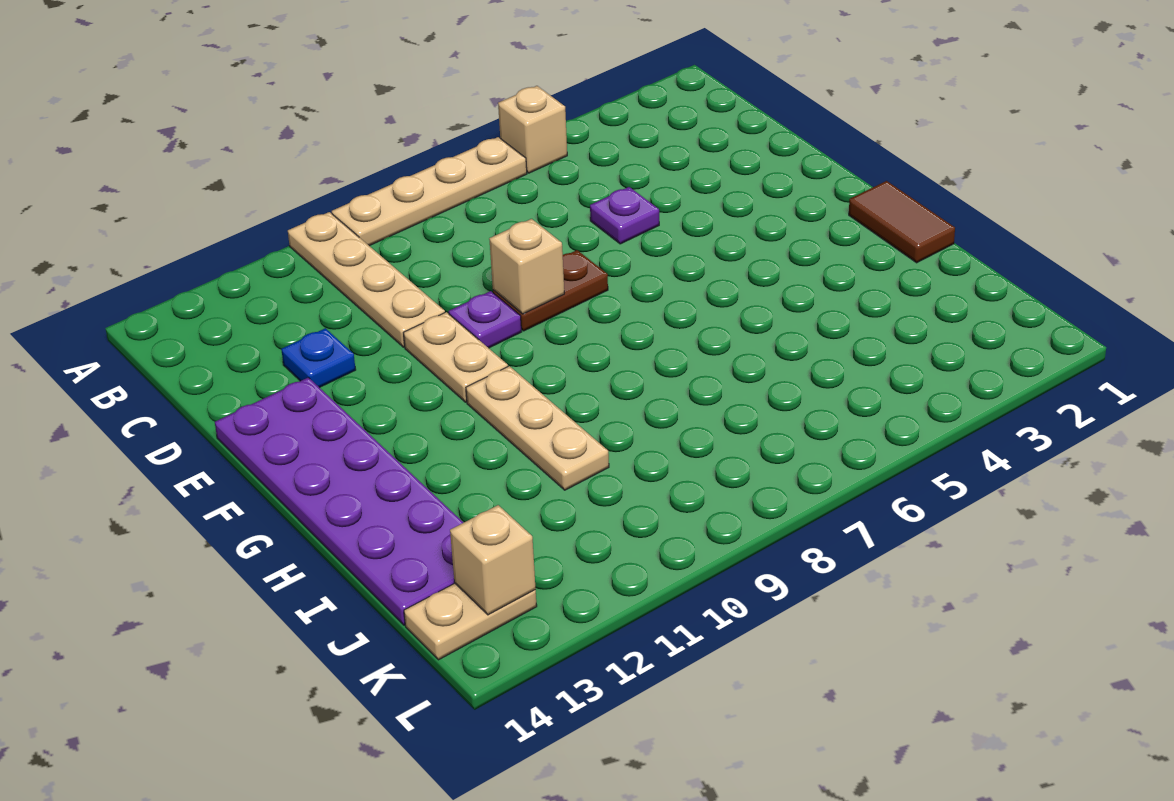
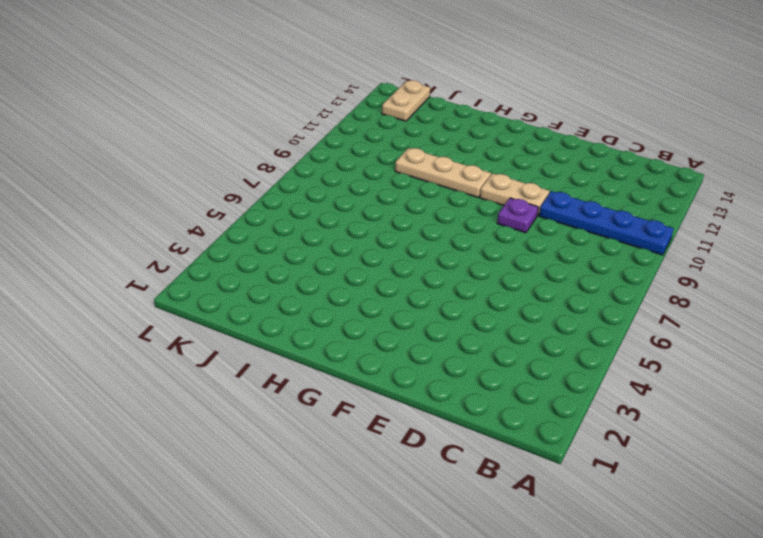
blue 1x4 plate [539,191,674,255] -> tan 1x4 plate [288,212,445,347]
none -> tan 1x1 brick [498,86,567,173]
none -> tan 1x4 plate [332,137,527,246]
none -> purple 1x1 plate [590,187,659,244]

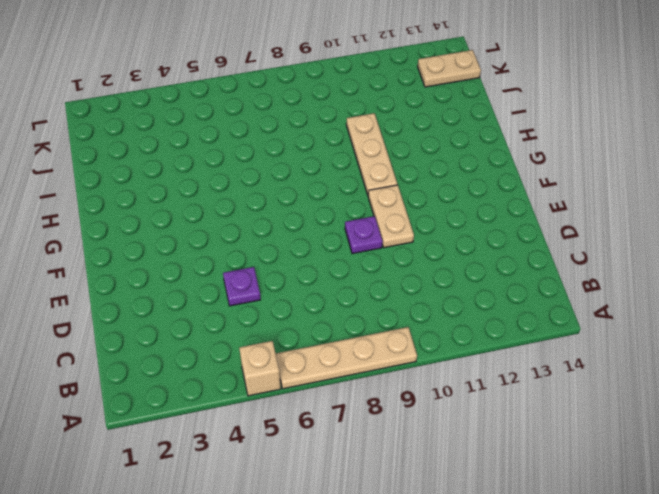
none -> tan 1x4 plate [288,212,445,347]
none -> blue 1x1 plate [281,328,356,388]
none -> brown 1x2 plate [493,250,608,331]

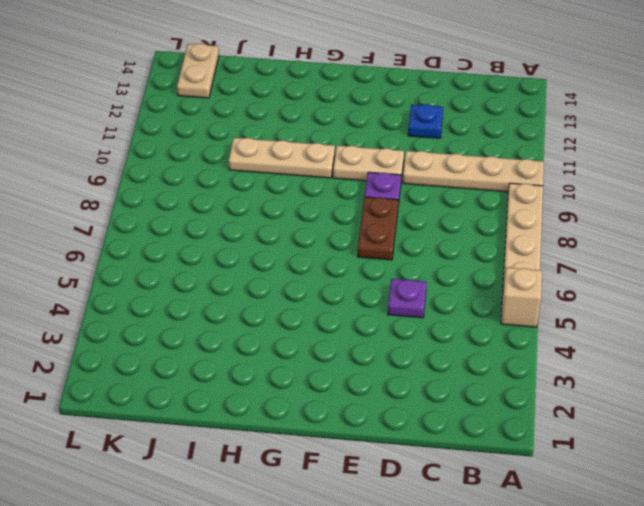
none -> purple 2x6 plate [215,377,464,625]
none -> brown 1x2 tile [849,181,955,263]
none -> tan 1x1 brick [489,219,564,314]

